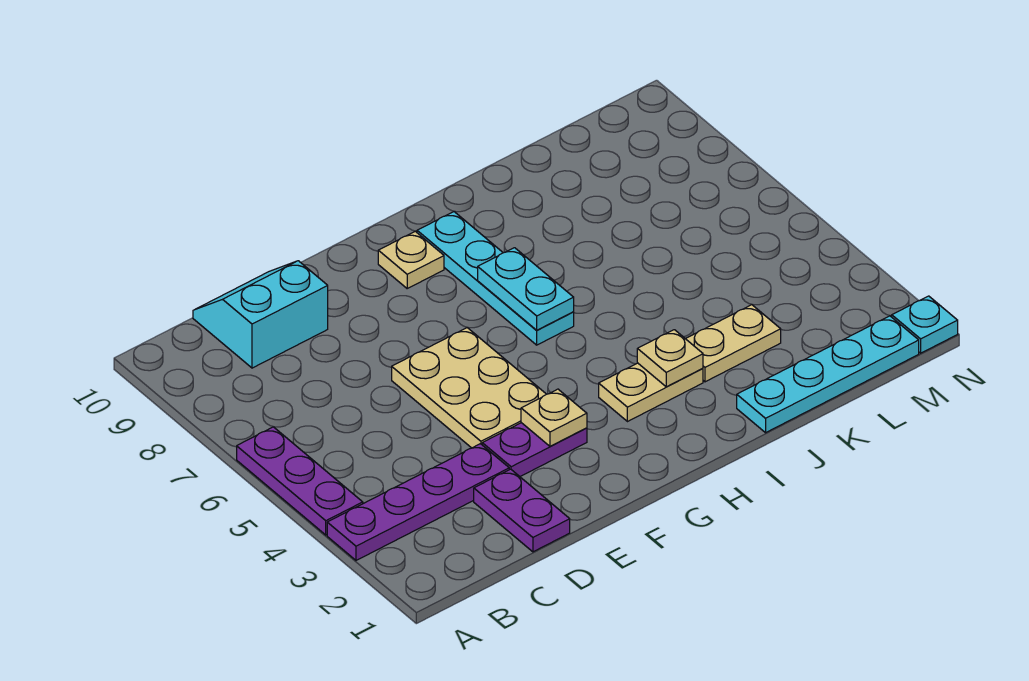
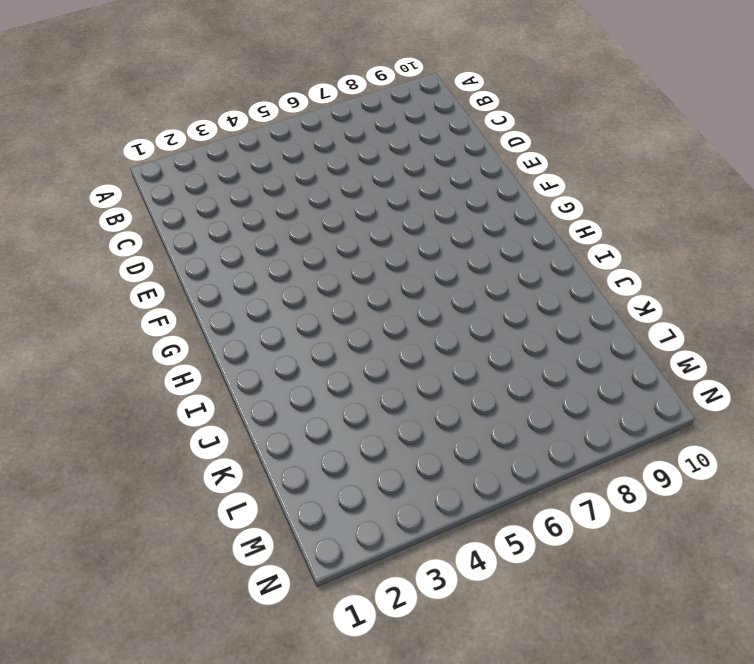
none -> purple 1x4 plate [327,444,509,560]
none -> purple 1x3 plate [237,427,363,535]
none -> cyan 2x2 slope [193,261,328,368]

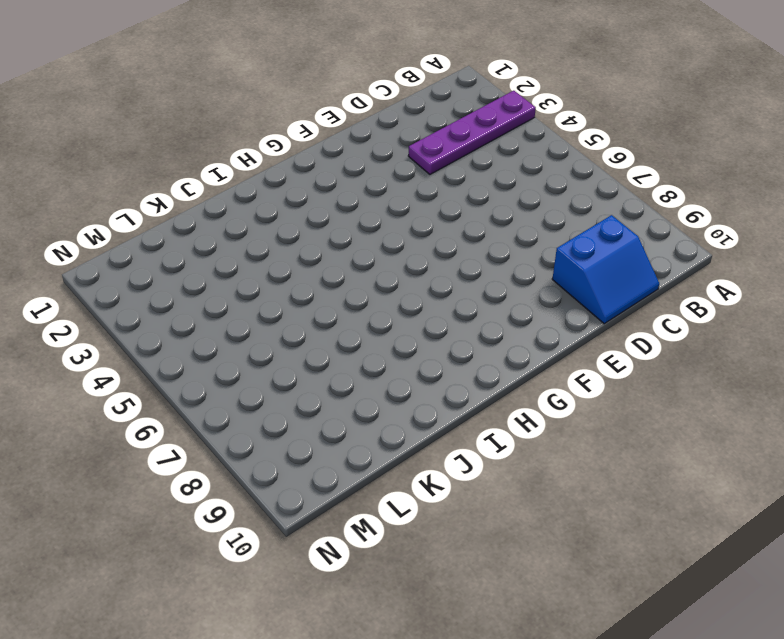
blue 2x2 slope [552,215,659,324] -> cyan 2x2 slope [193,261,328,368]
none -> purple 1x3 plate [237,427,363,535]
none -> purple 1x2 plate [474,469,570,552]
none -> purple 1x2 plate [482,423,587,476]

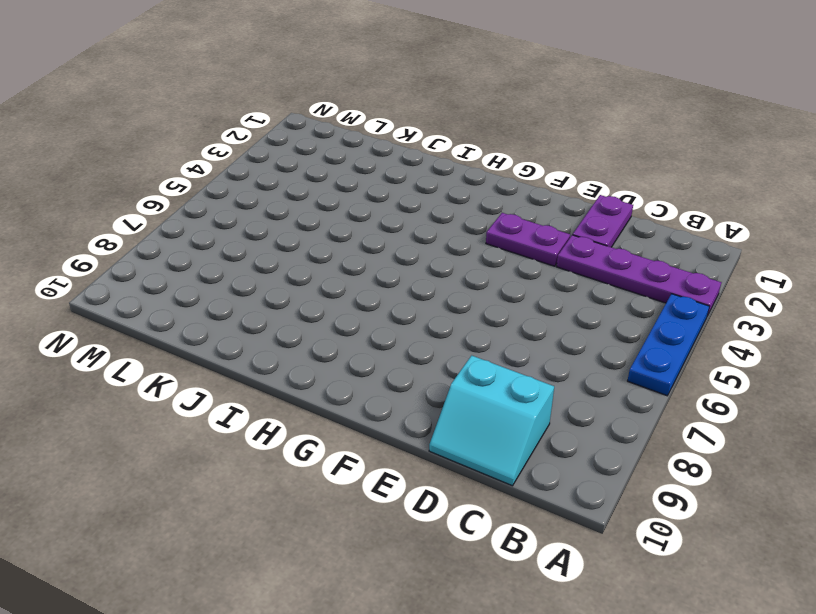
blue 1x3 plate [628,294,710,396] -> purple 1x3 plate [237,427,363,535]
none -> tan 2x3 plate [392,328,546,448]
none -> tan 1x1 plate [378,231,444,288]
none -> tan 1x2 plate [599,363,703,422]

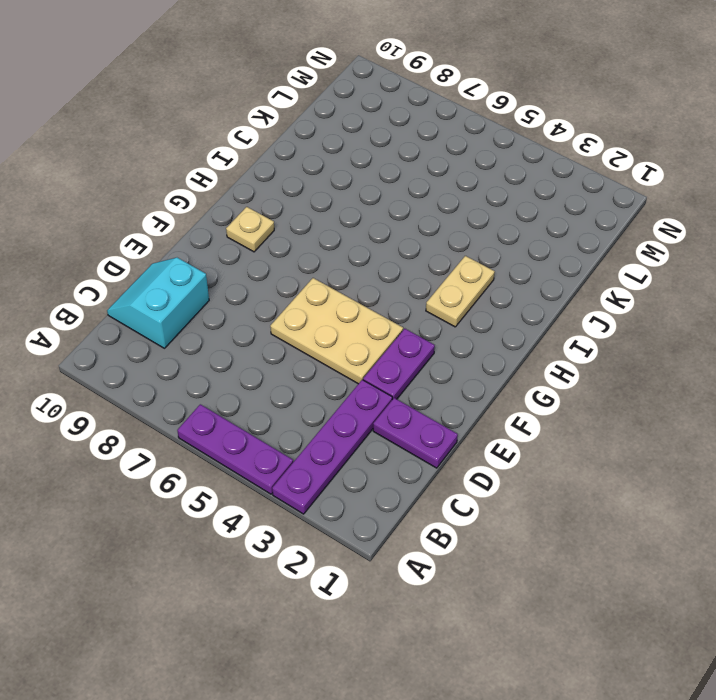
none -> cyan 1x4 plate [417,212,574,345]
none -> cyan 1x4 plate [737,316,919,433]
none -> tan 1x2 plate [686,305,781,382]

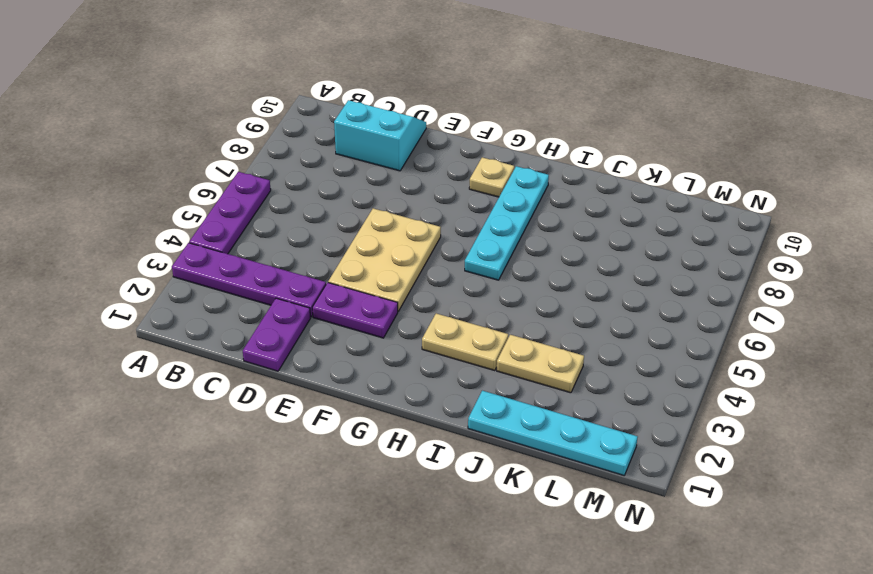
none -> cyan 1x1 plate [892,296,958,353]
none -> tan 1x1 plate [521,389,587,446]
none -> cyan 1x2 plate [478,248,574,330]

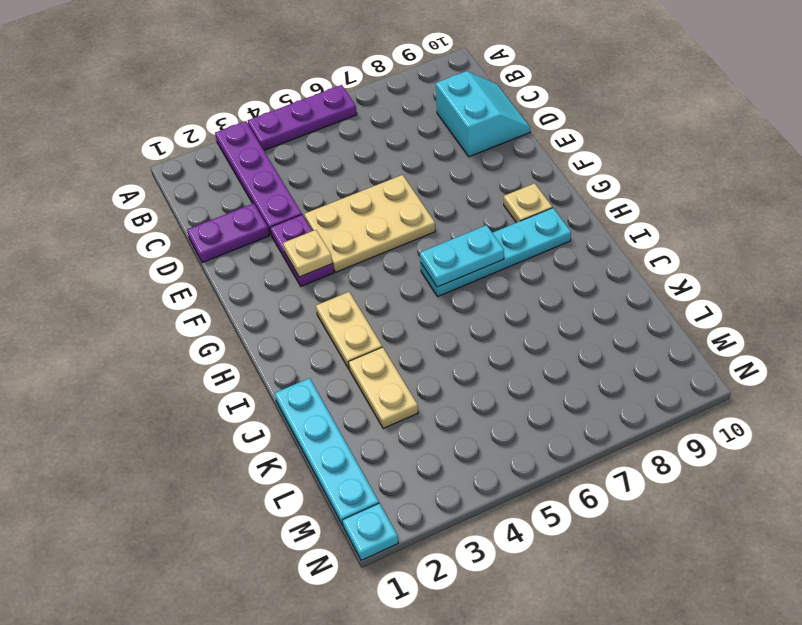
none -> tan 1x1 plate [637,330,703,387]

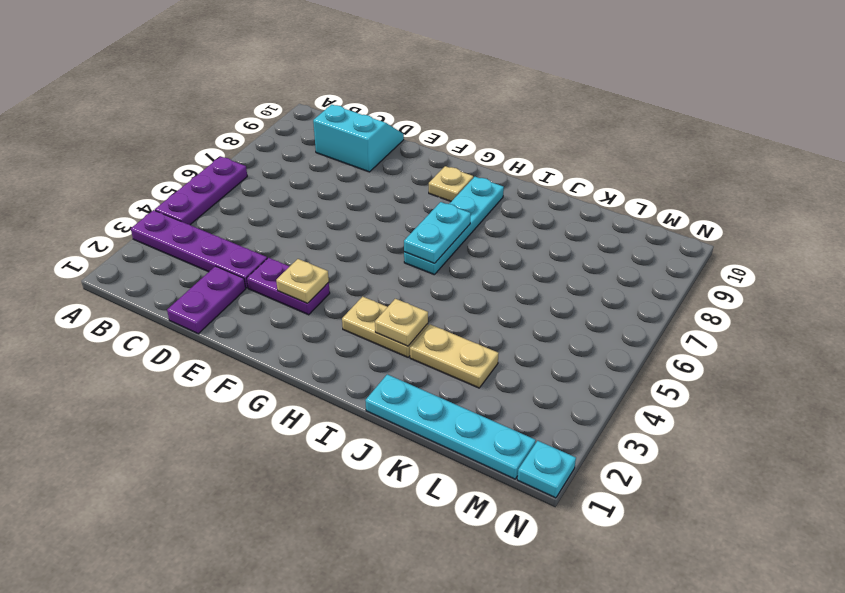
none -> tan 2x3 plate [392,328,546,448]

